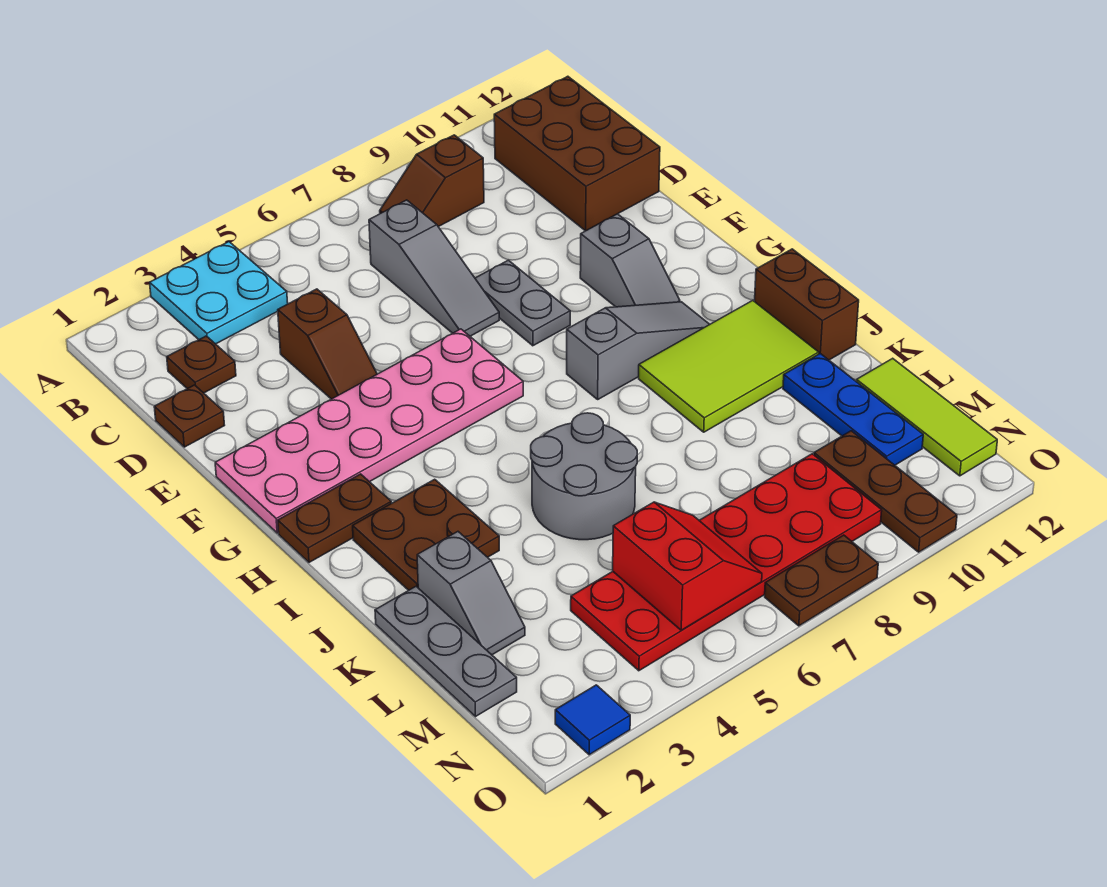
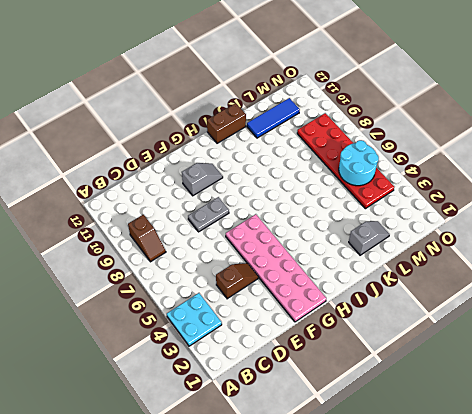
blue 1x3 tile [247,98,300,138] -> blue 1x3 plate [783,354,923,465]
cyan 2x2 round brick [339,140,379,186] -> red 2x2 slope [613,502,762,630]
none -> brown 2x3 brick [494,76,660,231]
none -> brown 1x1 plate [167,336,236,393]
none -> grey 1x3 slope [369,200,499,336]

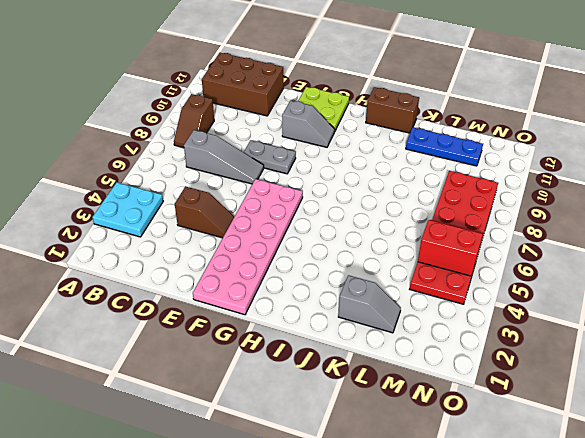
lime 2x2 plate [298,87,349,132] -> none
none -> brown 1x1 plate [167,336,236,393]
none -> brown 1x1 plate [154,385,225,447]
none -> brown 1x2 plate [278,474,391,562]

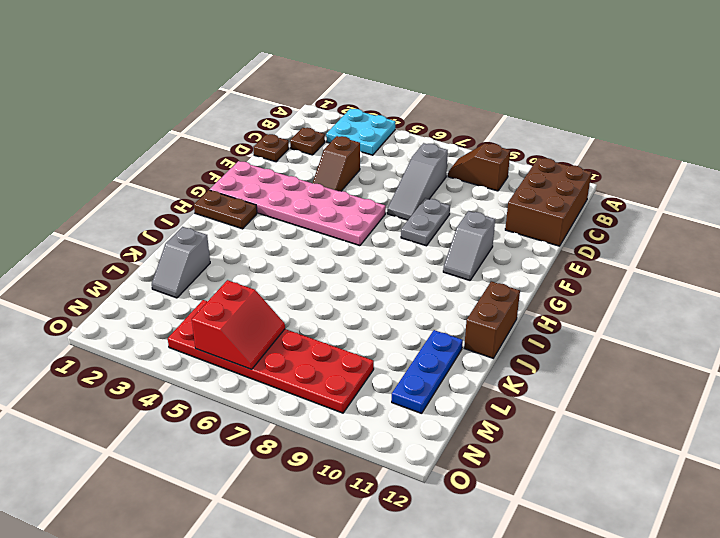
none -> grey 1x3 slope [567,302,710,399]
none -> brown 2x2 plate [353,479,499,590]
none -> lime 2x3 tile [639,301,819,432]

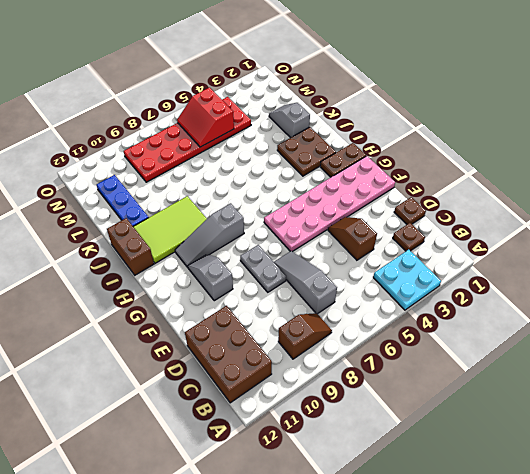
none -> grey 2x2 round brick [531,413,637,540]
none -> grey 1x3 plate [375,587,517,716]
none -> lime 1x3 tile [856,358,997,476]

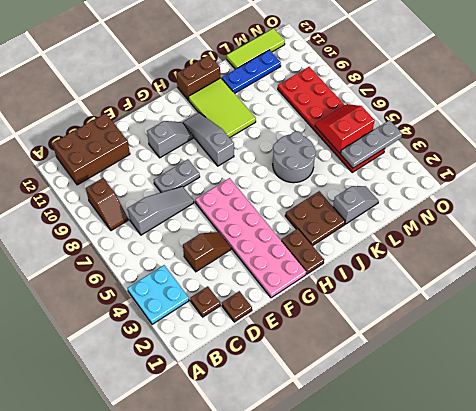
grey 1x3 plate [341,120,402,168] -> grey 1x3 plate moved to [375,587,517,716]
none -> brown 1x3 plate [814,431,957,552]
none -> blue 1x1 tile [555,685,630,755]
none -> brown 1x2 plate [765,535,878,626]

